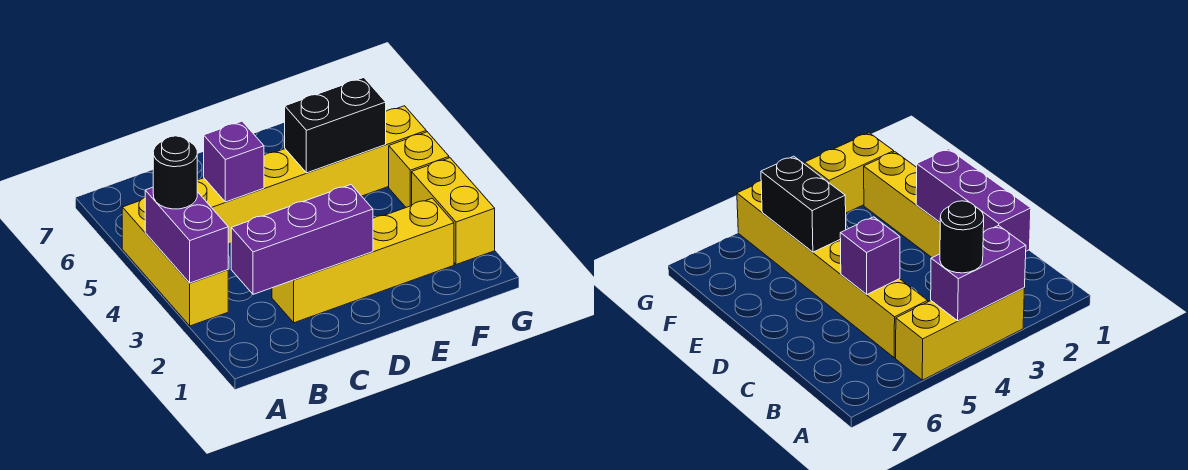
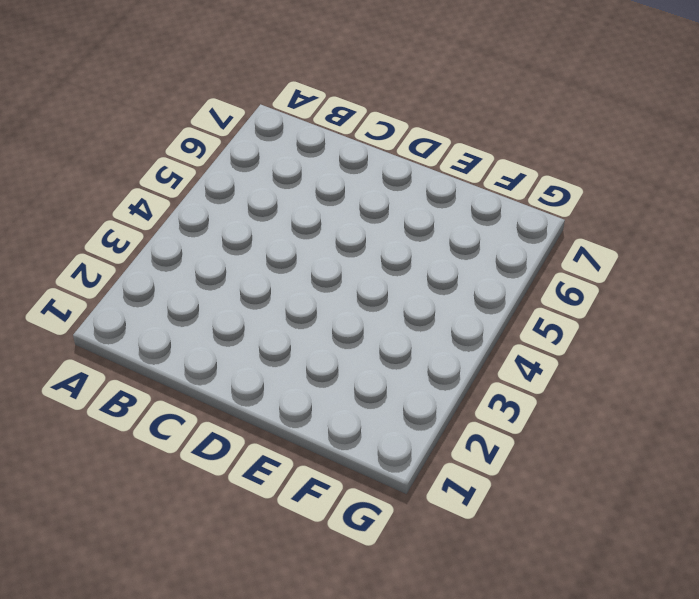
none -> yellow 1x3 brick [122,198,228,326]
none -> yellow 1x6 brick [197,106,426,244]

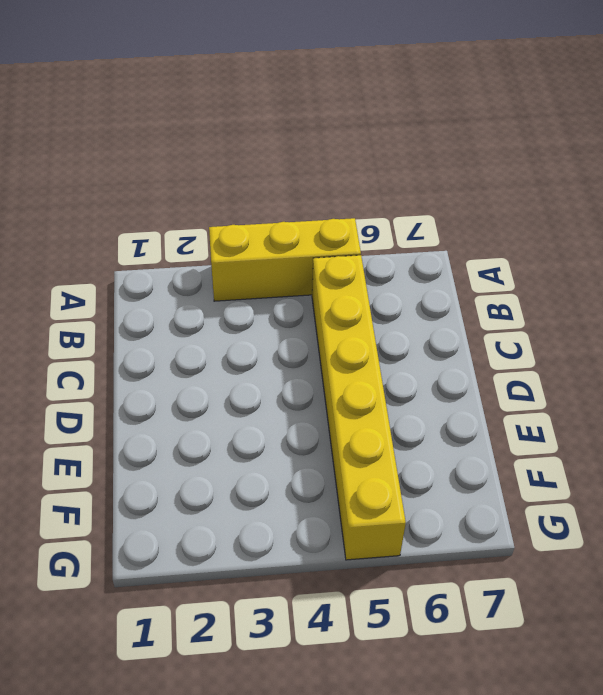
none -> yellow 1x4 brick [272,198,454,323]
none -> yellow 1x2 brick [412,158,495,265]

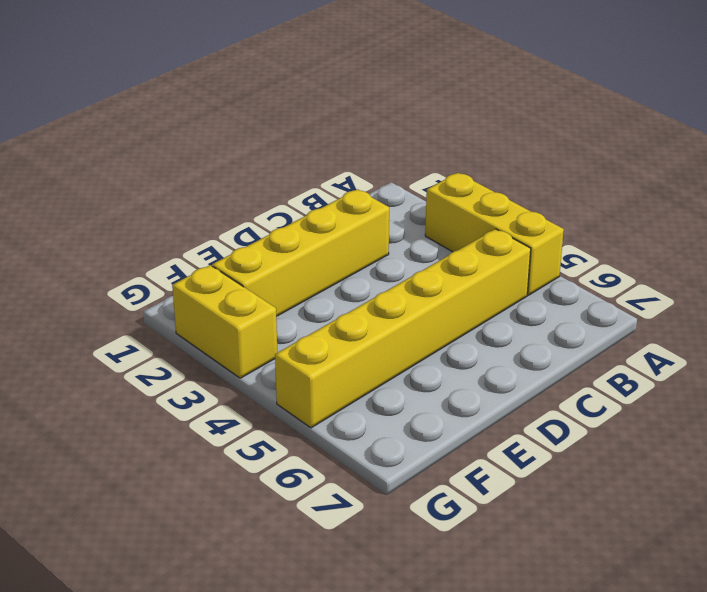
none -> yellow 1x1 brick [389,132,449,207]
none -> purple 1x2 brick [145,187,228,283]

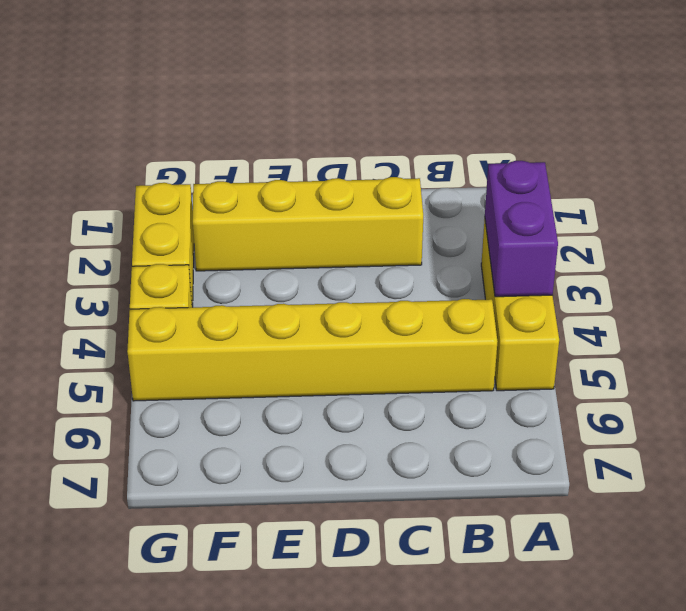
none -> purple 1x3 brick [231,185,373,294]
none -> purple 1x1 brick [204,121,264,202]

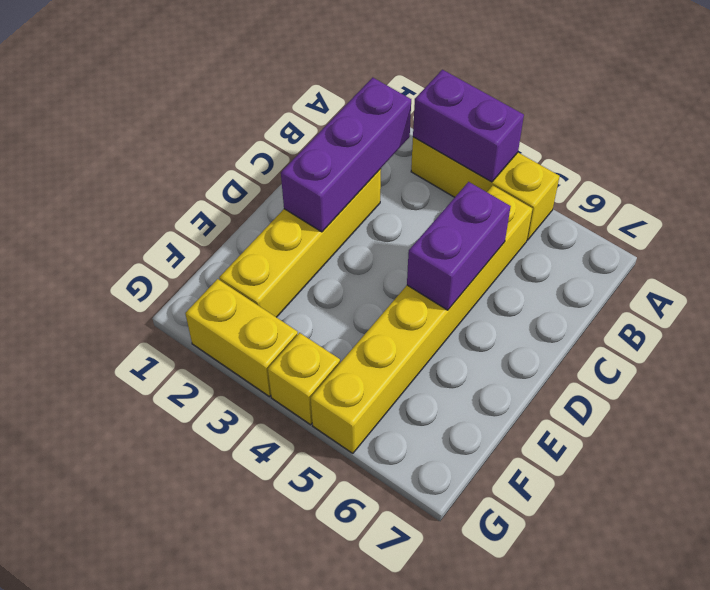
purple 1x2 brick [407,182,511,310] -> purple 1x1 brick [204,121,264,202]
none -> black 1x2 brick [285,78,386,173]
none -> black 1x1 round brick [153,136,197,209]

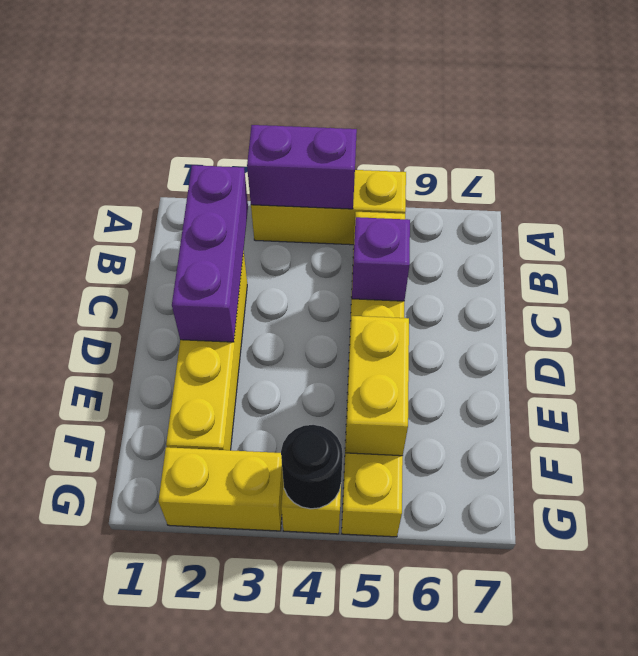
yellow 1x2 brick [345,316,409,456] -> black 1x2 brick [285,78,386,173]
black 1x1 round brick [281,425,343,509] -> black 1x1 round brick moved to [153,136,197,209]

